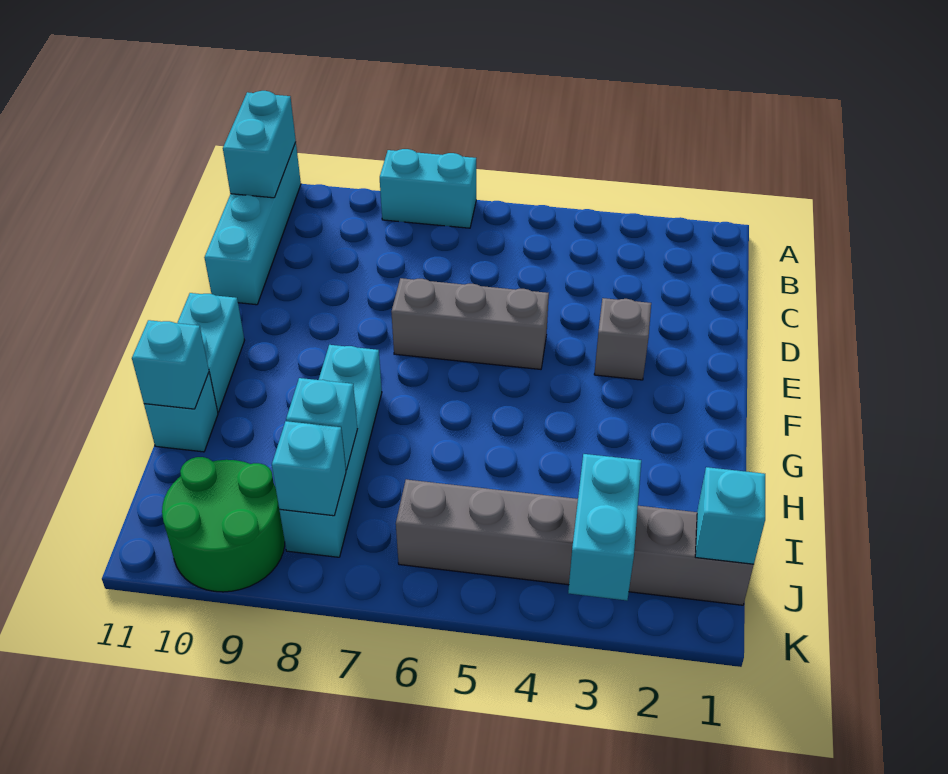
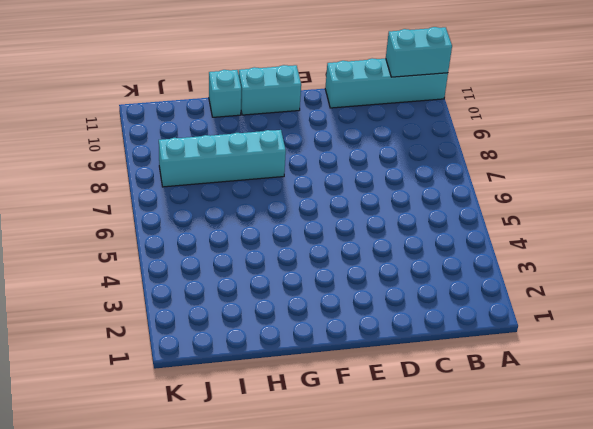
none -> cyan 1x2 brick [380,149,476,228]
none -> grey 1x1 brick [594,298,651,380]
none -> grey 1x3 brick [391,278,549,369]

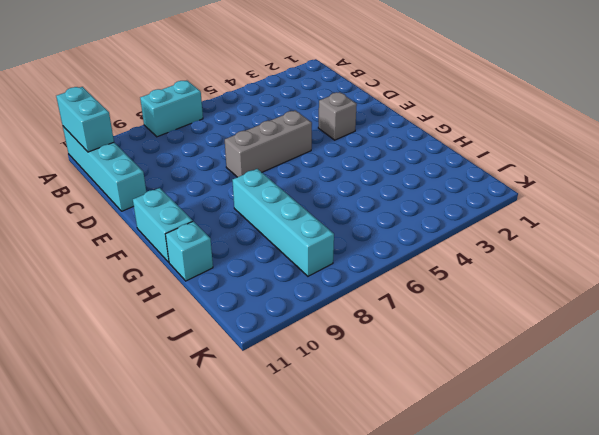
none -> grey 1x6 brick [396,479,754,605]
none -> green 2x2 round brick [162,457,285,592]
none -> cyan 1x1 brick [132,320,209,409]

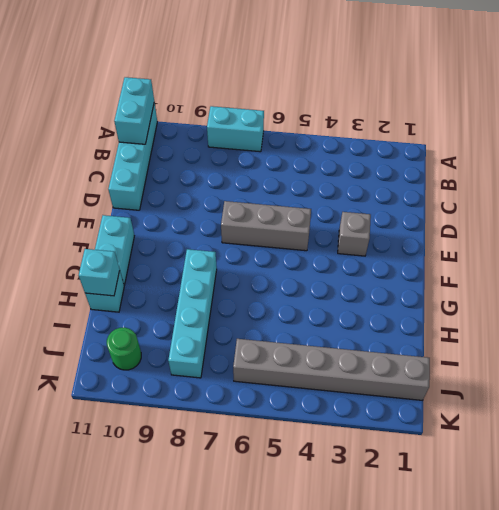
green 1x1 round brick [107,327,141,370] -> green 2x2 round brick [162,457,285,592]
none -> cyan 1x1 brick [286,378,358,470]
none -> cyan 1x1 brick [695,467,765,565]
none -> cyan 1x2 brick [568,454,641,600]

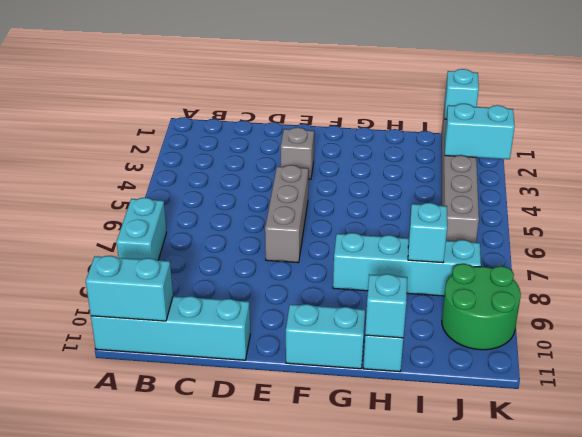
none -> cyan 1x1 brick [272,421,346,516]

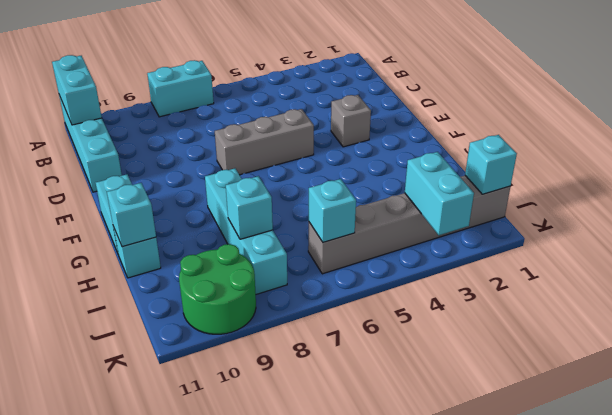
cyan 1x1 brick [309,179,356,242] -> cyan 1x1 brick moved to [272,421,346,516]

